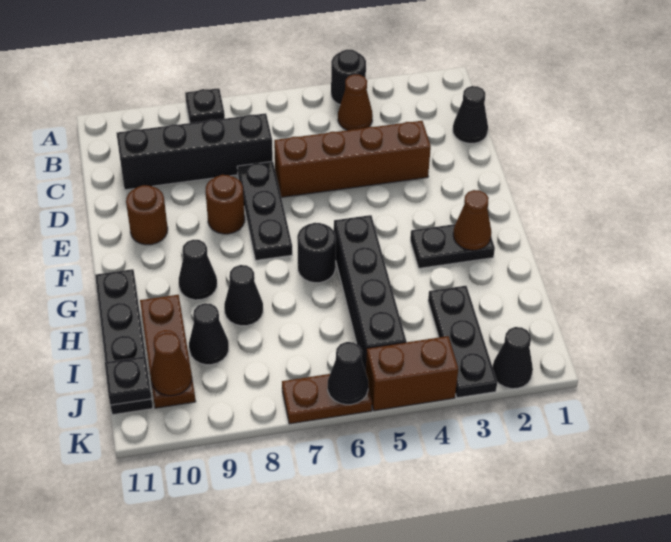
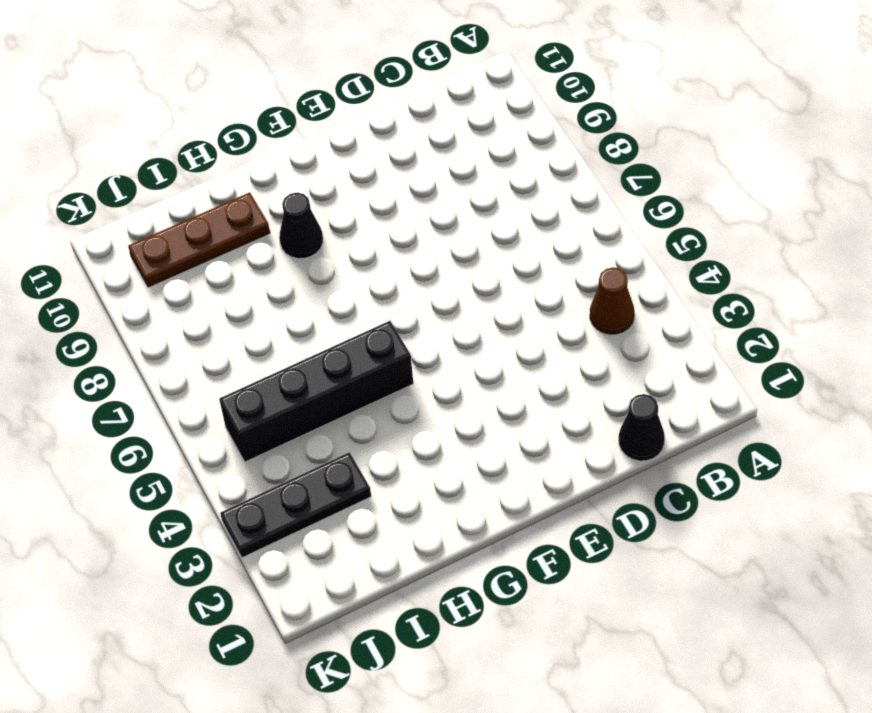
none -> black 1x1 round brick [331,50,366,105]
none -> black 1x1 plate [185,88,225,123]
none -> black 1x4 brick [116,113,273,190]

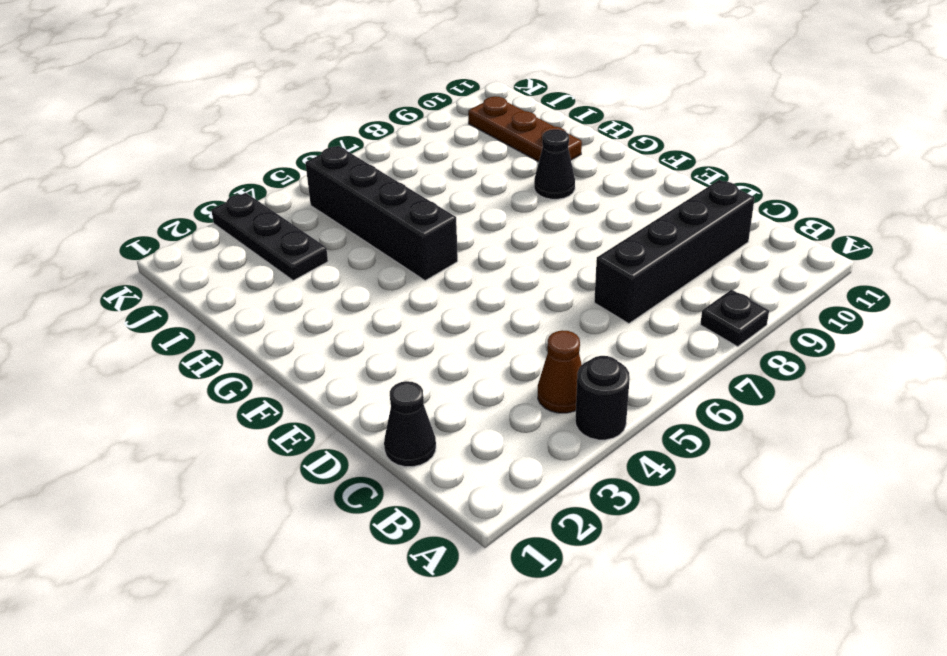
none -> brown 1x4 brick [274,121,431,197]
none -> black 1x3 plate [237,161,292,260]
none -> brown 1x1 round brick [205,175,245,234]

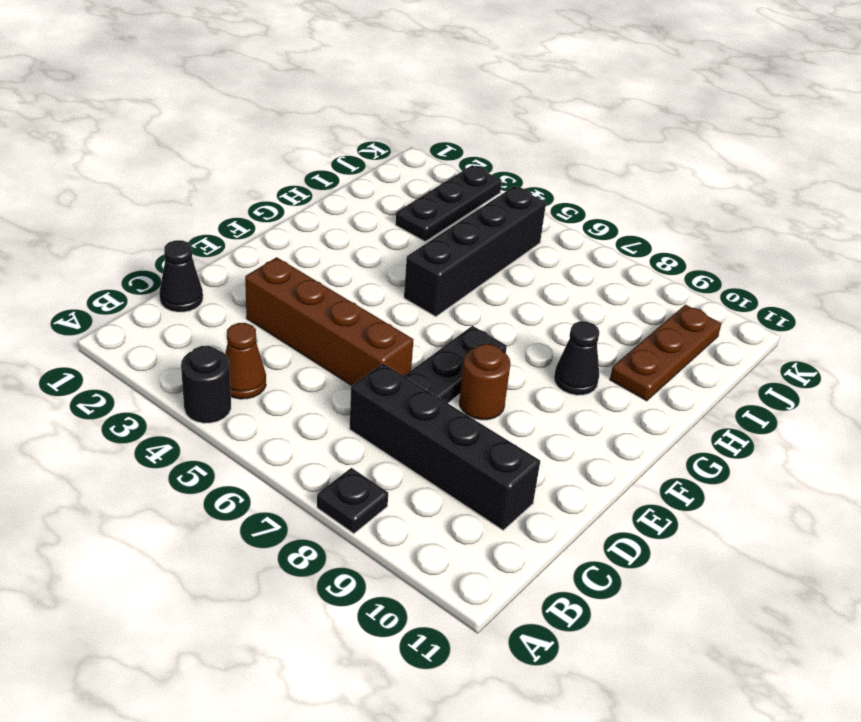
none -> brown 1x1 round brick [126,185,168,245]
none -> black 1x2 plate [410,224,495,268]
none -> black 1x1 round brick [297,223,336,283]

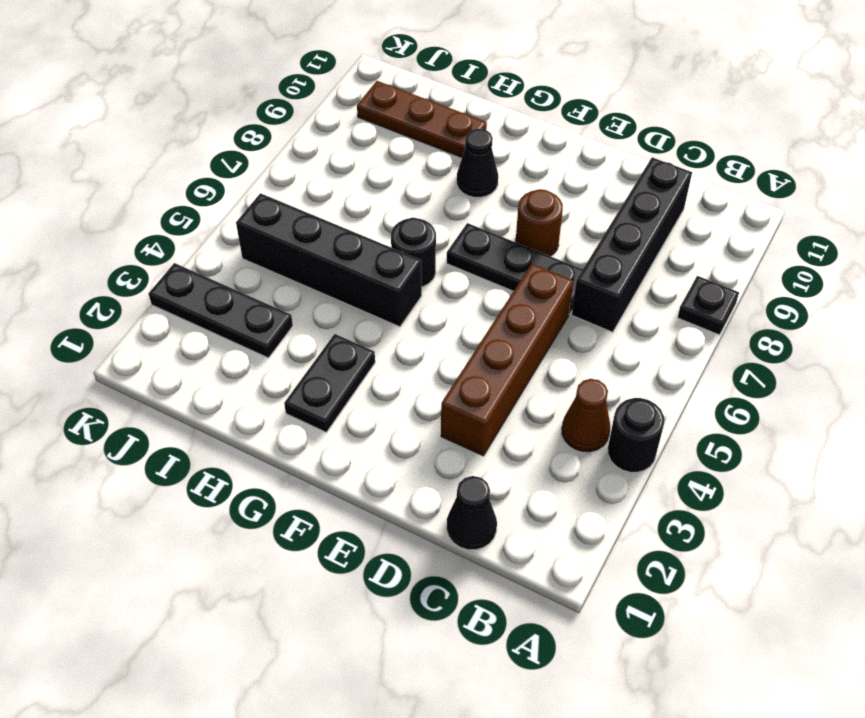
none -> brown 1x1 round brick [126,185,168,245]
none -> black 1x4 plate [95,269,153,415]
none -> black 1x1 cone [224,265,263,326]

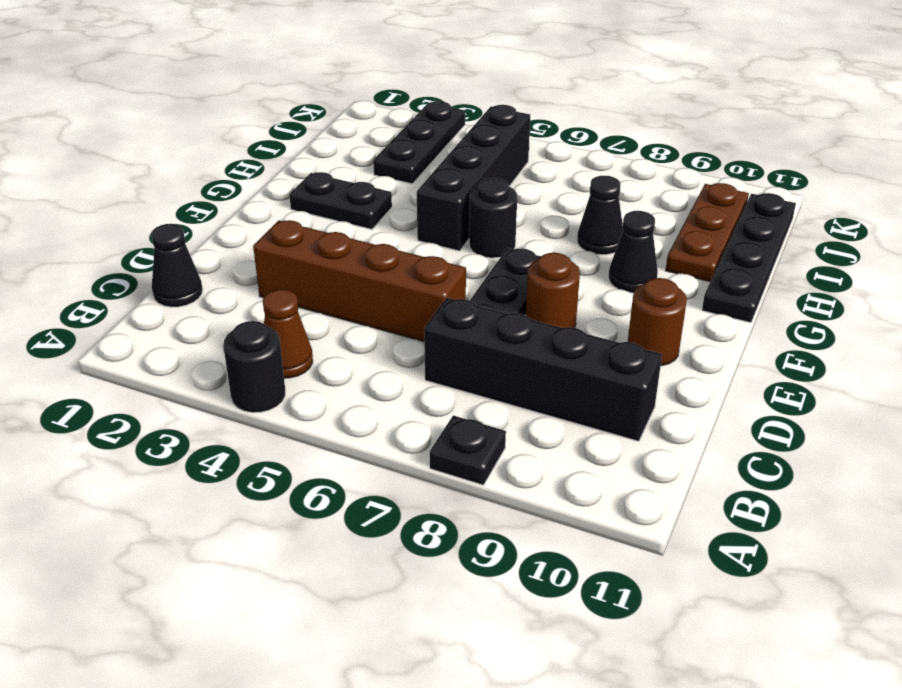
none -> black 1x1 cone [189,303,229,365]
none -> black 1x1 cone [493,327,533,389]
none -> brown 1x2 brick [366,336,458,411]

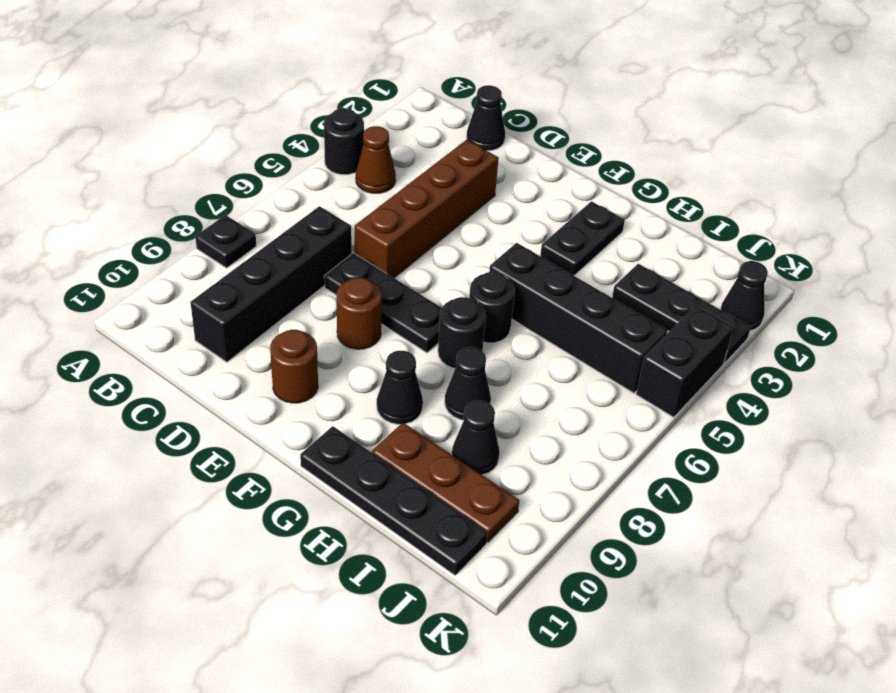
black 1x1 round brick [438,297,486,368] -> none
black 1x2 brick [636,305,734,417] -> brown 1x2 brick [366,336,458,411]
none -> brown 1x2 plate [282,374,372,424]
none -> brown 1x1 cone [453,190,491,250]
none -> brown 1x1 cone [151,333,192,396]

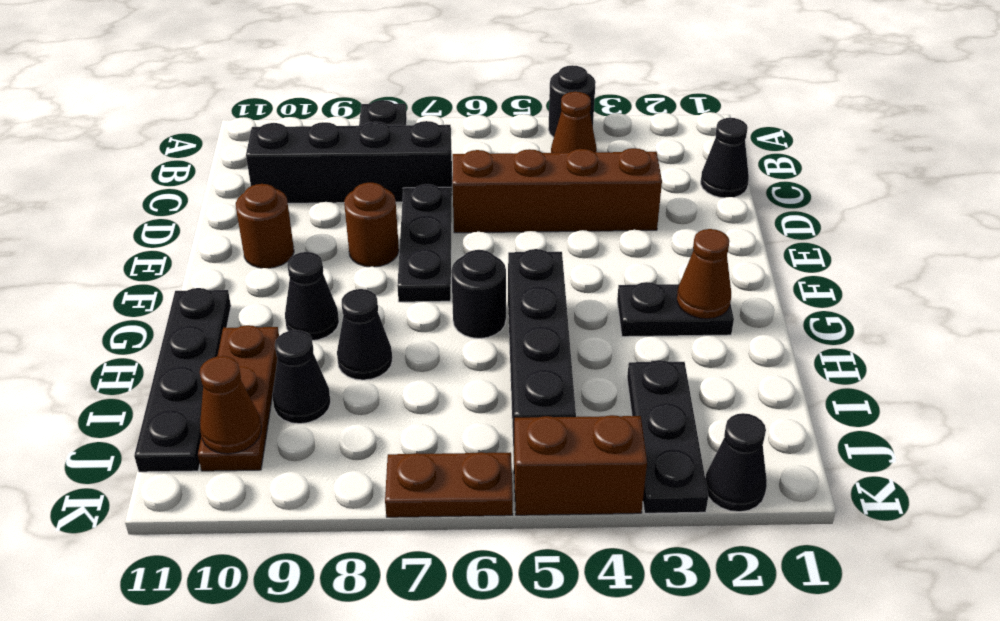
none -> black 1x1 plate [105,356,152,405]
none -> black 1x1 cone [328,342,368,405]

